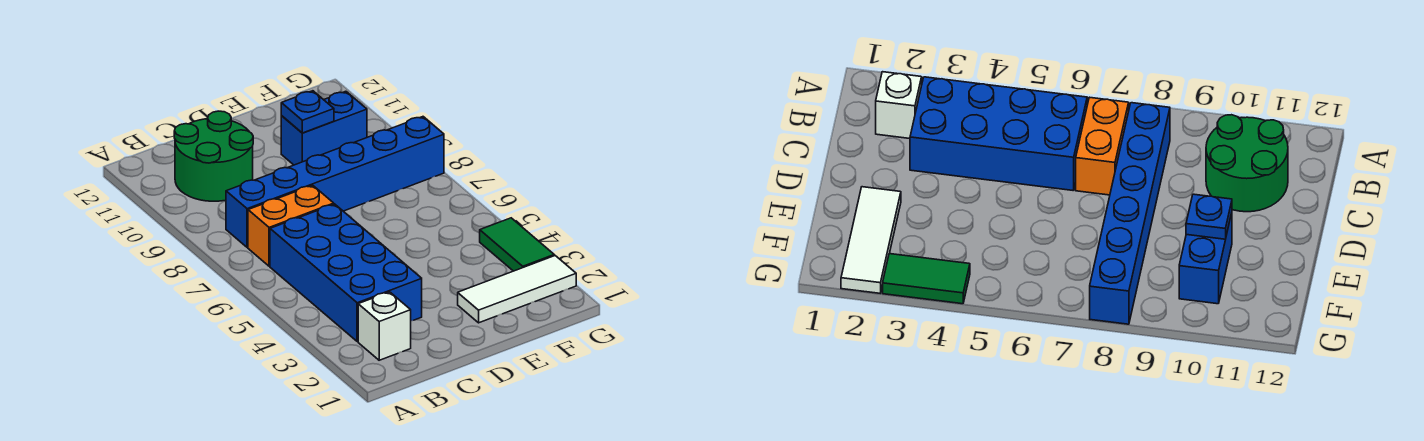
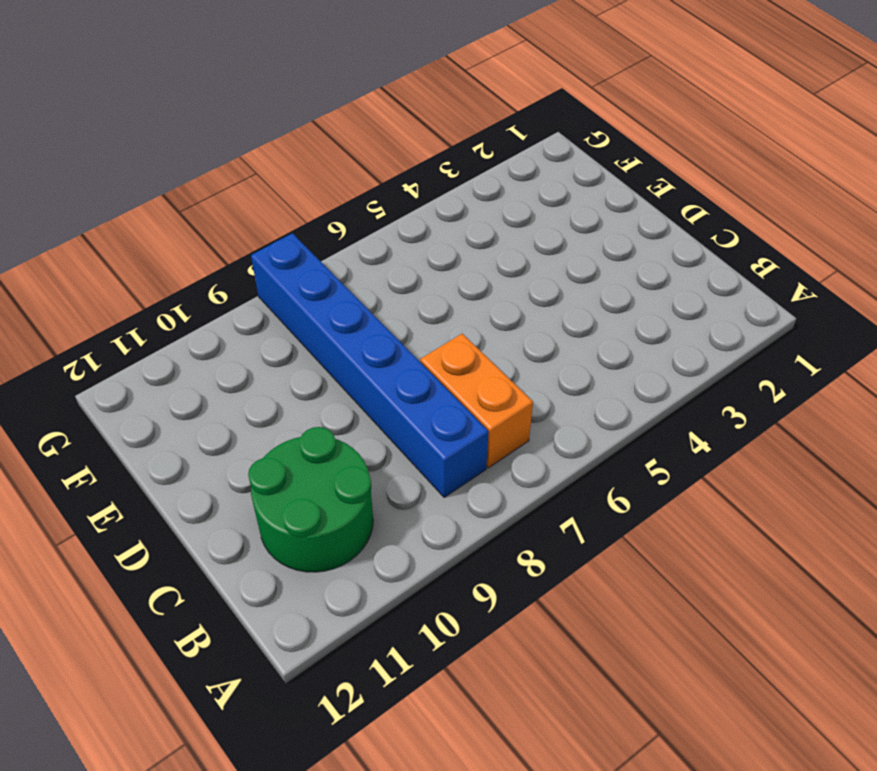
none -> white 1x1 brick [358,292,411,360]
none -> blue 2x4 brick [270,204,422,342]

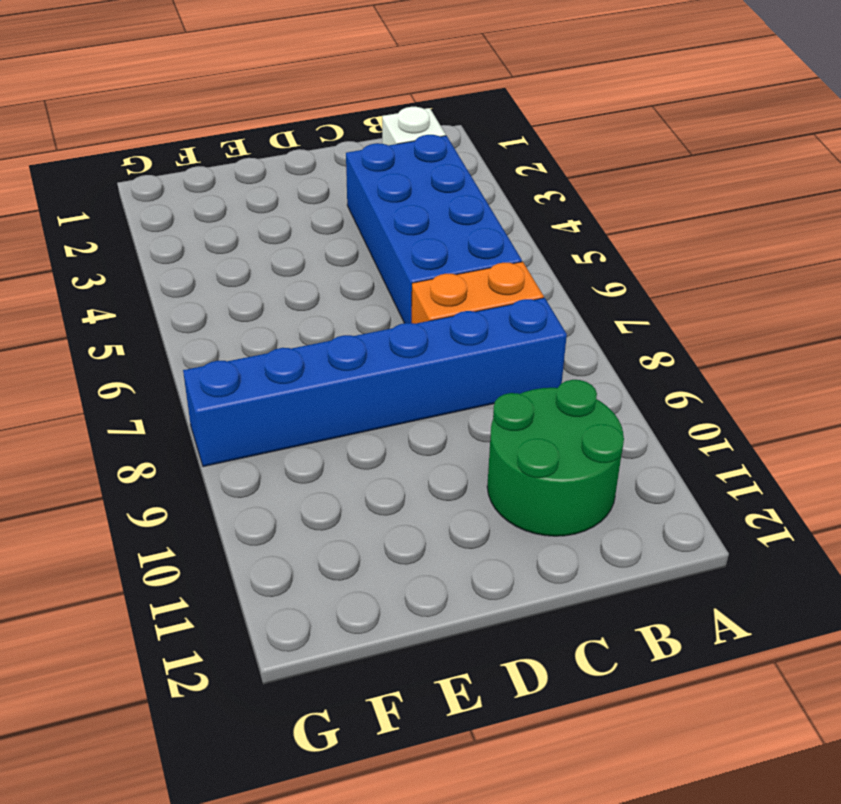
none -> white 1x3 tile [458,256,576,323]
none -> blue 1x2 brick [281,91,367,165]

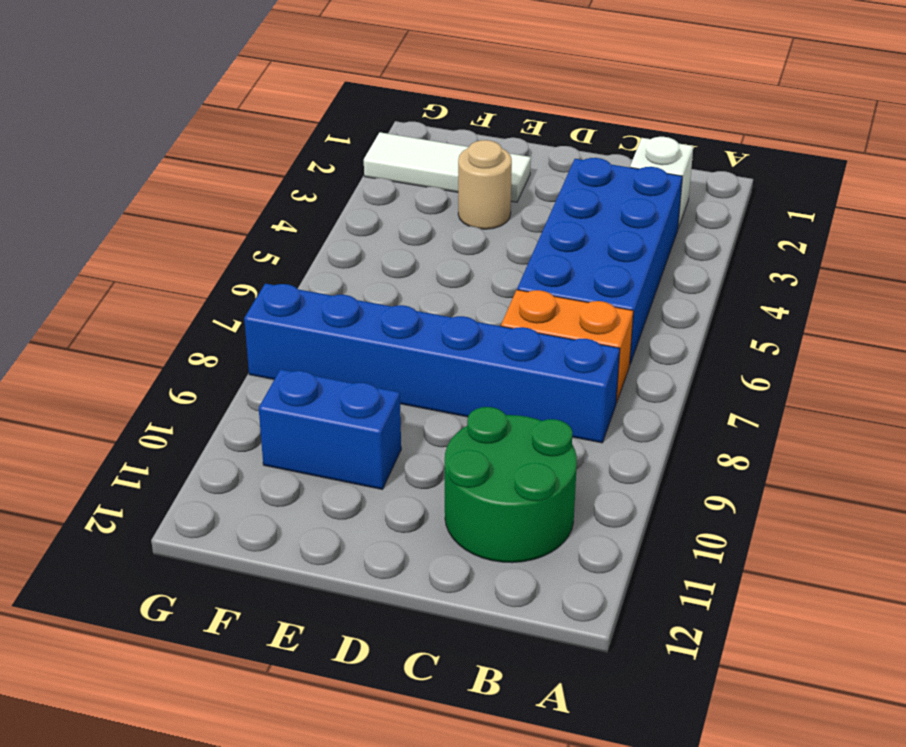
tan 1x1 round brick [458,140,512,229] -> none
none -> green 1x2 tile [480,218,554,271]
none -> blue 1x1 plate [281,91,334,133]

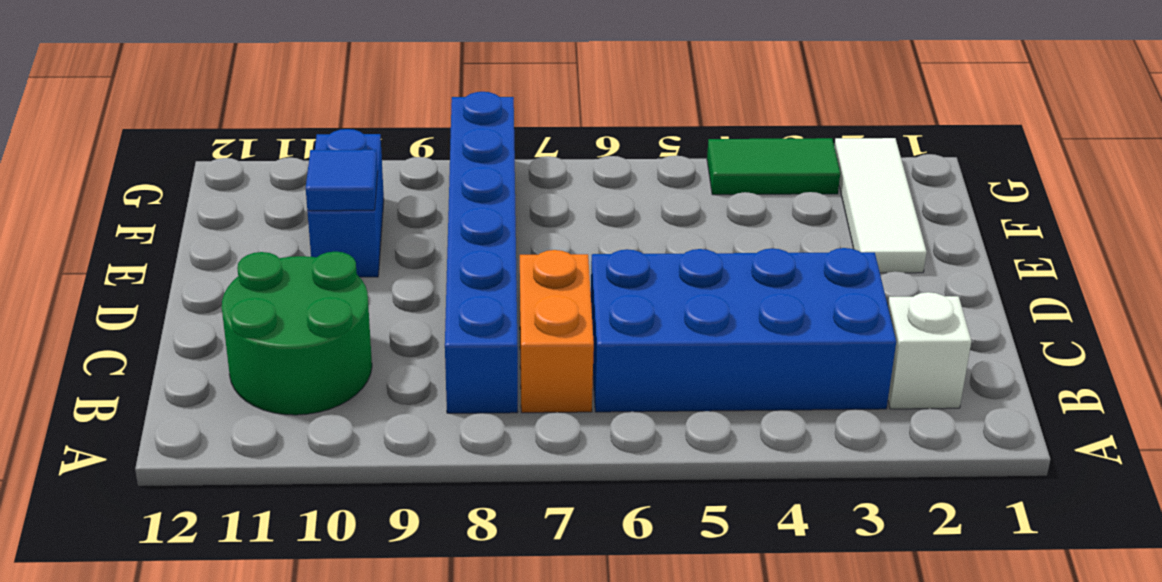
blue 1x1 tile [306,150,378,211] -> blue 1x1 plate [281,91,334,133]

